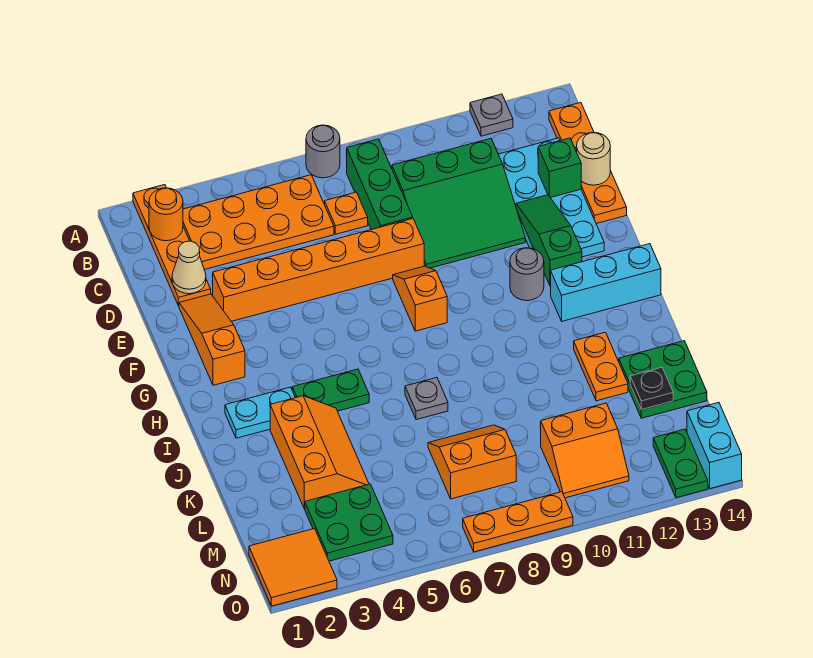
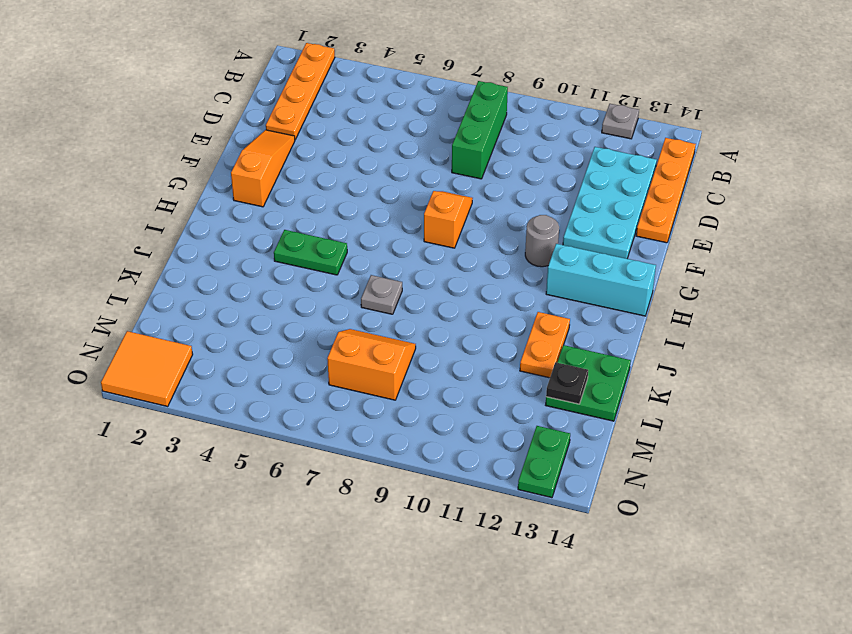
none -> grey 1x1 round brick [306,125,340,178]
none -> orange 2x4 plate [183,175,334,270]
none -> orange 1x1 plate [325,192,368,234]
none -> green 3x3 slope [392,139,525,268]

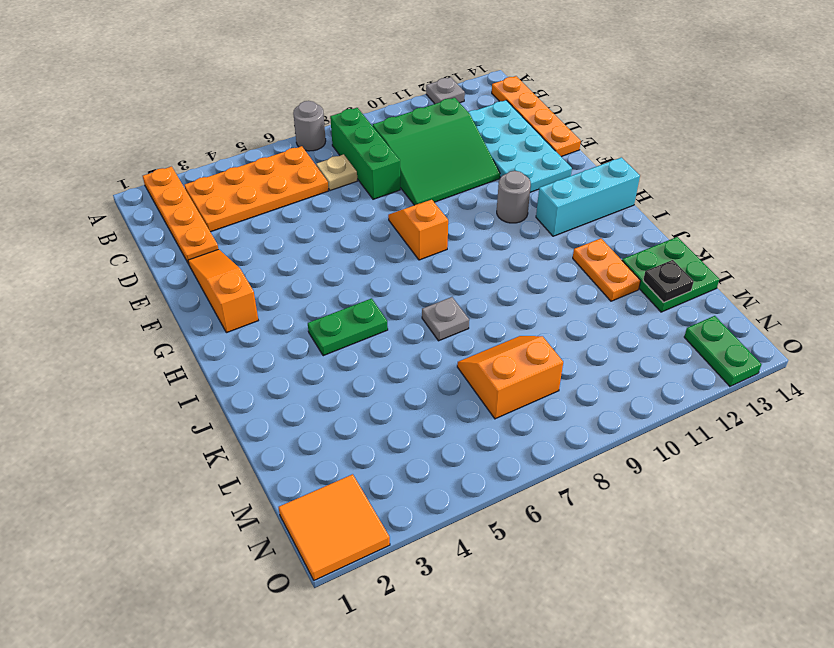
tan 1x1 plate [316,154,357,191] -> orange 1x1 plate [325,192,368,234]
none -> orange 1x6 brick [213,219,424,321]
none -> cyan 1x2 plate [225,387,295,438]
none -> orange 2x3 slope [270,396,369,508]
none -> green 2x2 plate [304,484,393,561]

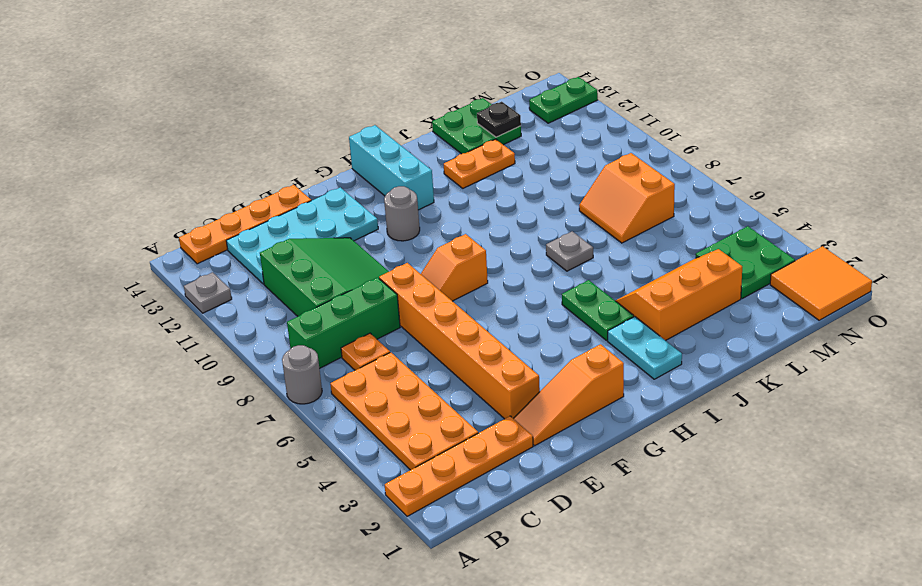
none -> orange 2x2 slope [540,403,629,498]
none -> cyan 1x2 brick [687,403,742,489]
none -> orange 1x3 plate [463,492,573,552]
none -> orange 1x1 round brick [149,188,183,241]

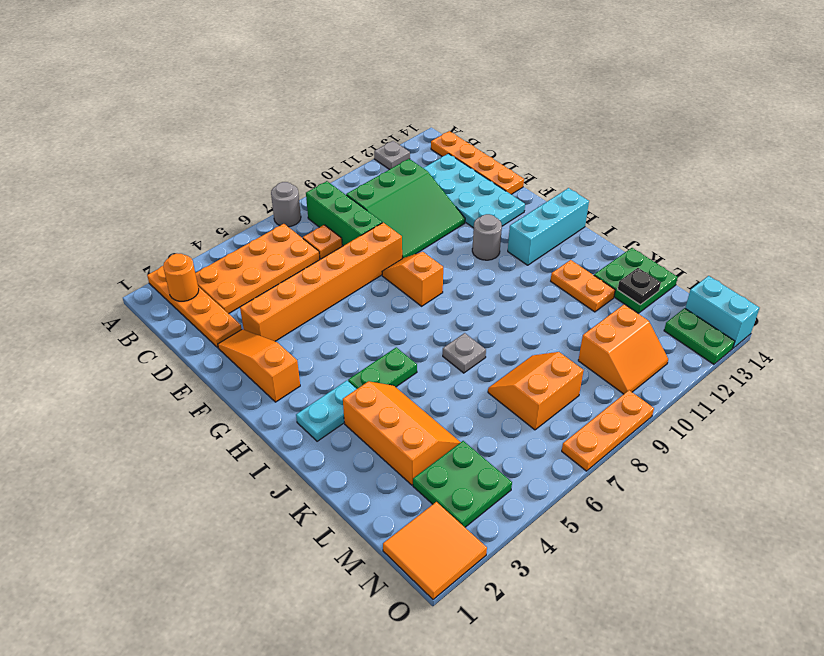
none -> tan 1x1 cone [172,241,206,294]
none -> green 1x1 brick [538,138,581,198]
none -> tan 1x1 round brick [577,132,610,185]
none -> green 1x3 slope [516,195,582,286]

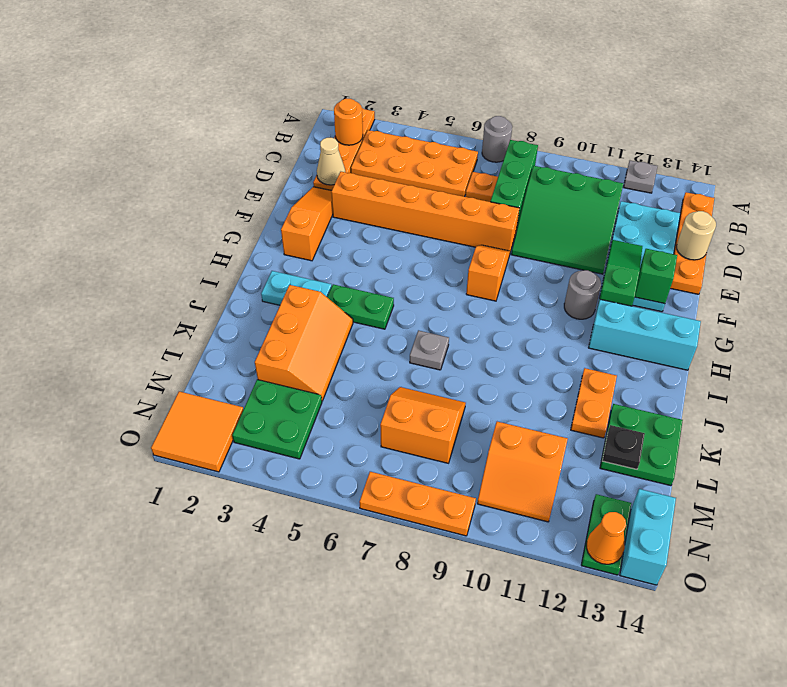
green 1x1 brick [635,249,677,304] -> green 1x1 brick moved to [538,138,581,198]
orange 1x1 cone [587,512,626,564] -> none

